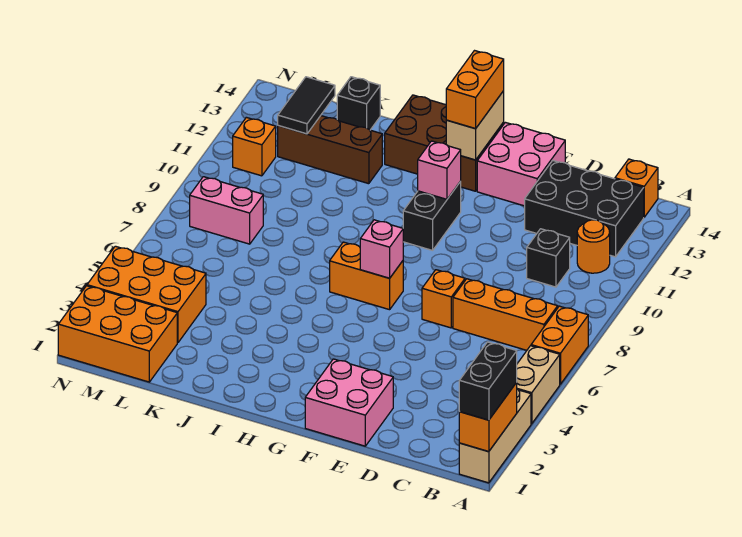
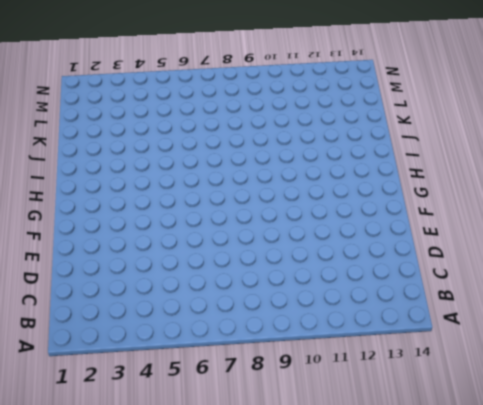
none -> tan 1x3 brick [459,389,531,483]
none -> tan 1x2 brick [516,346,560,424]
none -> orange 1x2 brick [531,306,588,384]

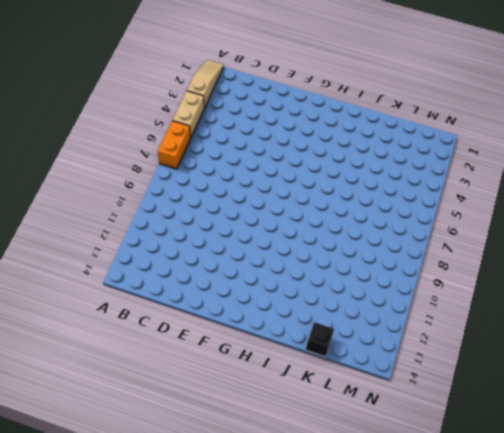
tan 1x3 slope [187,60,224,108] -> tan 1x3 brick [459,389,531,483]
none -> orange 1x3 brick [453,279,558,350]
none -> orange 1x1 round brick [577,220,610,273]
none -> black 2x3 brick [525,161,644,257]

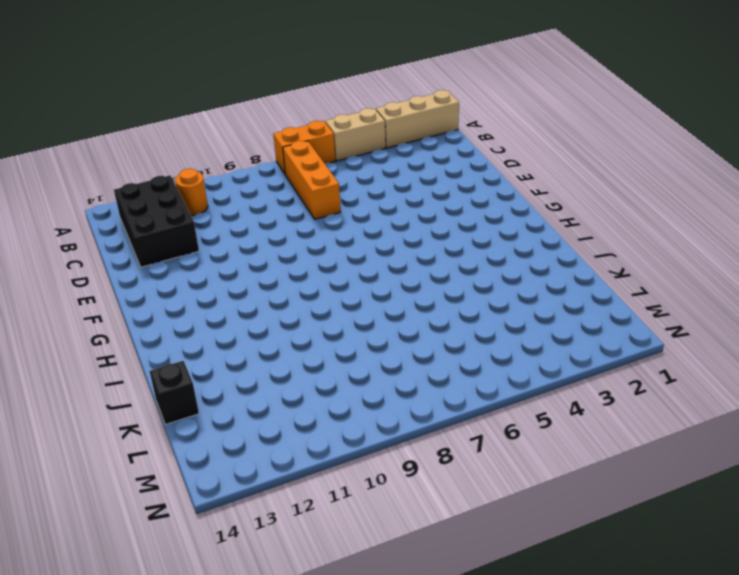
none -> orange 1x1 brick [615,159,658,217]
none -> black 1x1 brick [527,229,570,287]
none -> pink 2x2 brick [305,359,393,446]

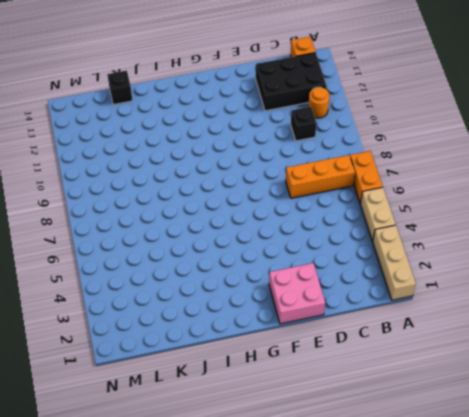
none -> orange 1x1 brick [422,270,465,328]
none -> pink 2x2 brick [477,122,565,206]
none -> orange 1x2 brick [330,242,403,310]

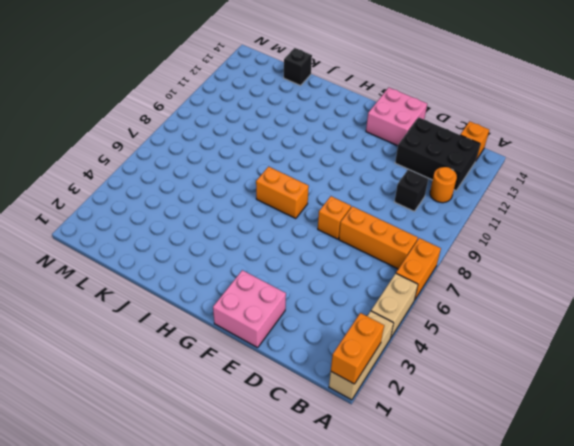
none -> black 1x2 brick [403,181,461,250]
none -> brown 2x3 brick [385,95,504,191]
none -> brown 1x3 brick [278,116,382,184]

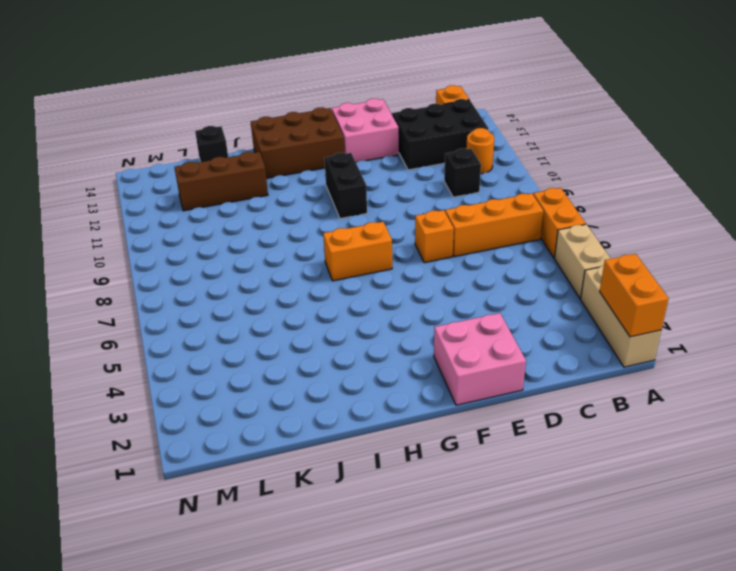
none -> orange 2x3 brick [58,286,177,382]
none -> orange 2x3 brick [87,246,206,343]
none -> pink 1x2 brick [190,177,263,244]

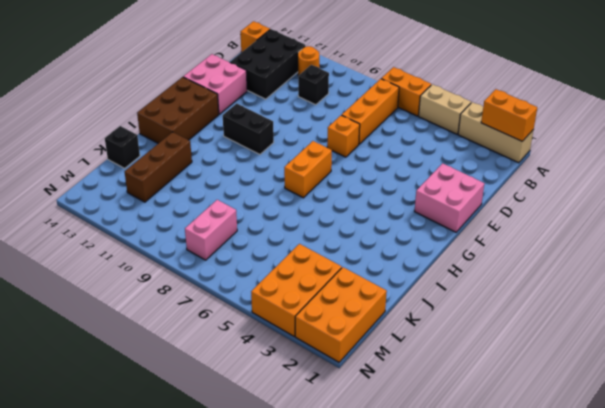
none -> orange 1x1 brick [233,117,276,176]
none -> pink 1x1 brick [360,220,403,278]
none -> pink 1x1 brick [418,141,461,199]

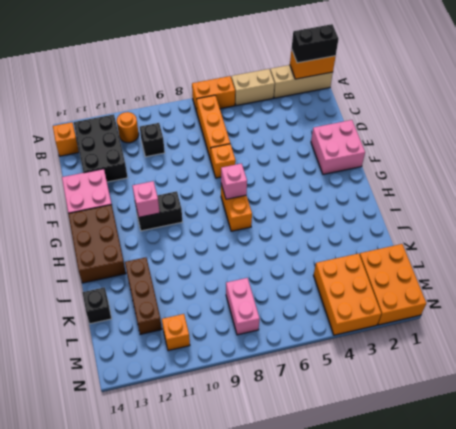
none -> tan 1x2 brick [446,91,504,160]
none -> black 1x2 tile [278,77,335,134]
none -> orange 1x2 brick [446,51,504,129]

